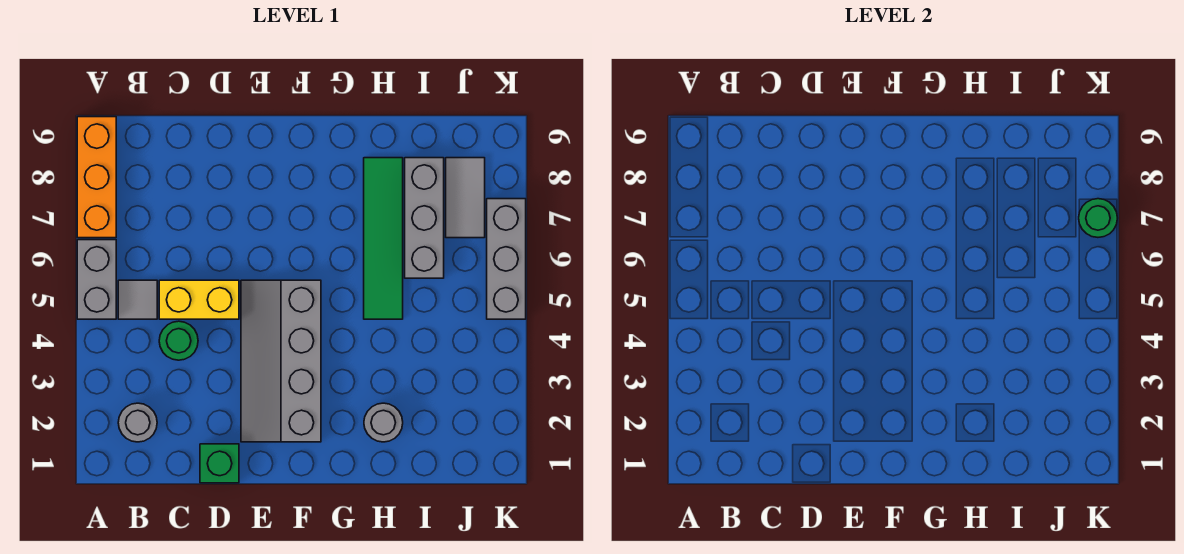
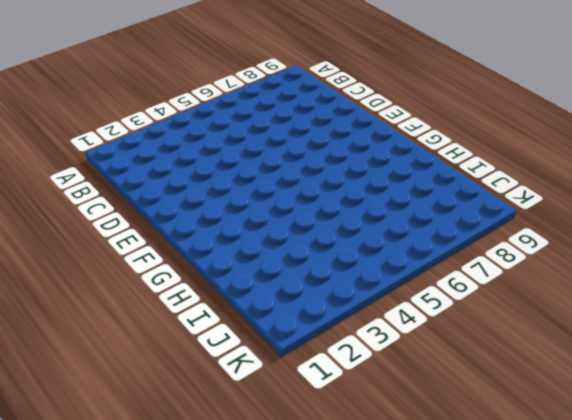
none -> grey 1x2 brick [77,240,116,319]
none -> orange 1x3 brick [77,117,116,238]
none -> grey 1x1 round brick [118,403,157,442]

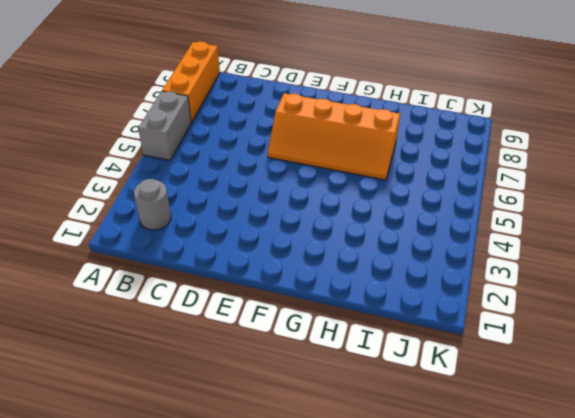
orange 2x4 slope [268,93,400,180] -> green 1x4 tile [364,158,403,319]
none -> grey 1x1 tile [118,280,157,319]
none -> green 1x1 round brick [159,321,198,360]
none -> yellow 1x2 brick [159,280,239,319]

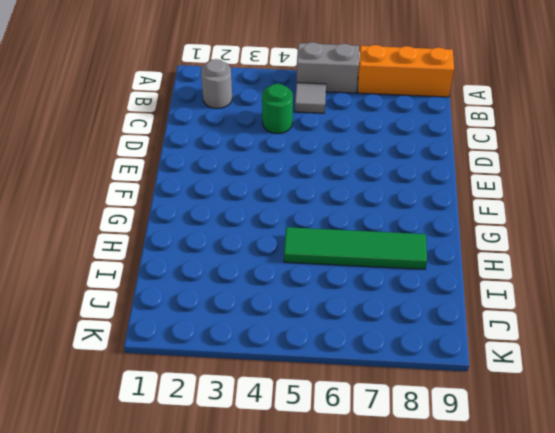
none -> yellow 1x2 brick [159,280,239,319]
none -> green 1x1 brick [200,444,239,483]
none -> grey 2x4 slope [241,280,321,442]

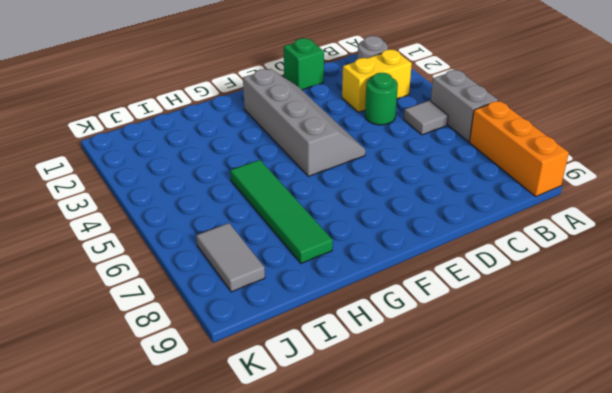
yellow 1x2 brick [342,50,412,112] -> yellow 1x2 brick moved to [159,280,239,319]
none -> grey 1x1 round brick [364,403,403,442]
none -> grey 1x3 brick [405,158,444,278]
none -> grey 1x3 brick [487,199,526,319]

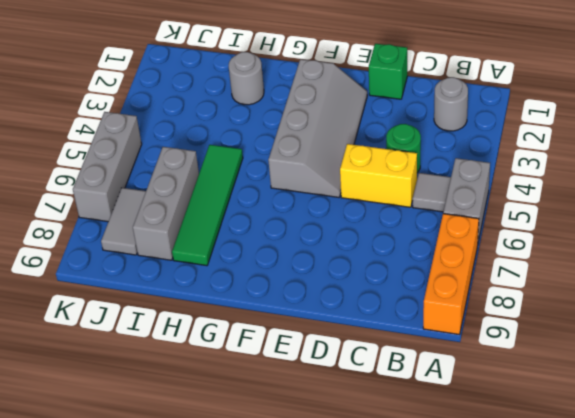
none -> green 1x1 round brick [1079,199,1117,237]

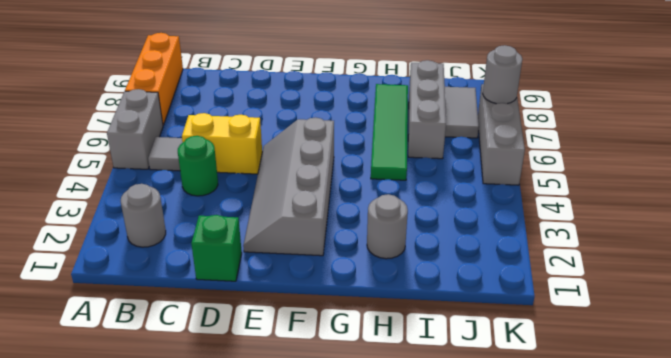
grey 1x1 round brick [483,45,522,104] -> green 1x1 round brick [1079,199,1117,237]

